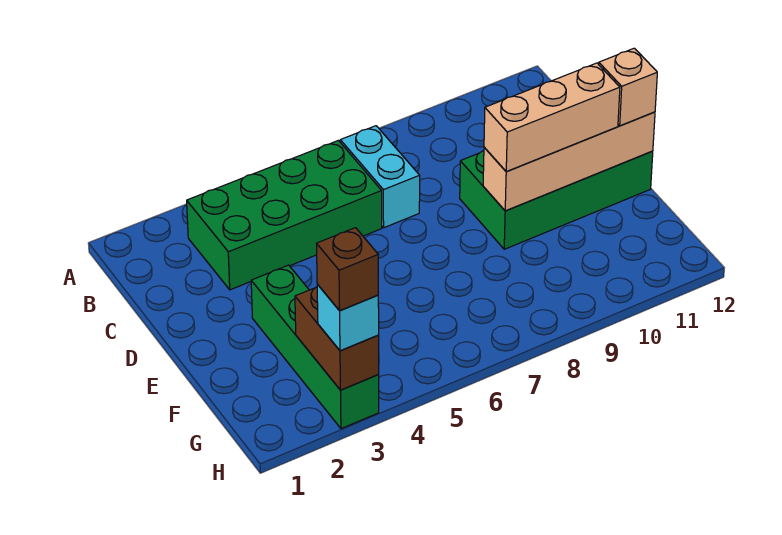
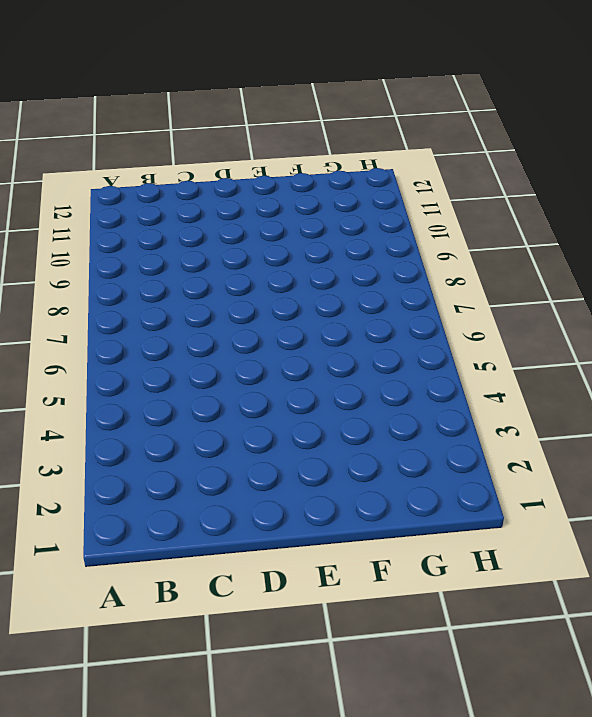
none -> green 2x4 brick [187,140,382,290]
none -> cyan 1x2 brick [340,126,420,228]

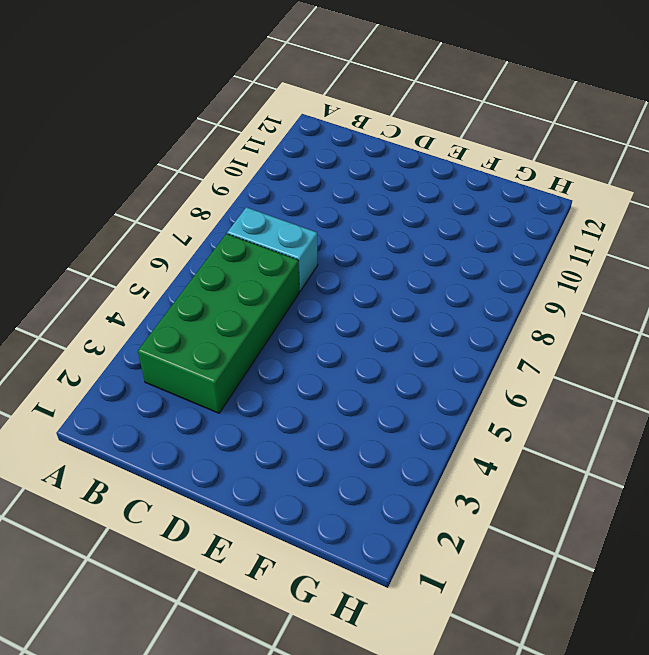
none -> green 2x4 brick [460,151,653,249]
none -> green 1x4 brick [251,265,379,429]

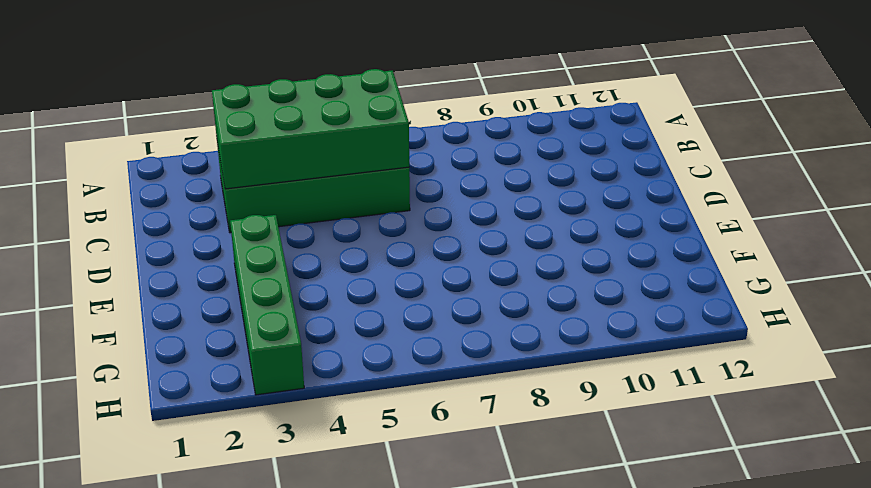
green 2x4 brick [212,69,409,189] -> green 2x4 brick moved to [460,151,653,249]
none -> cyan 1x2 brick [340,126,420,228]
none -> tan 1x4 brick [483,112,655,211]

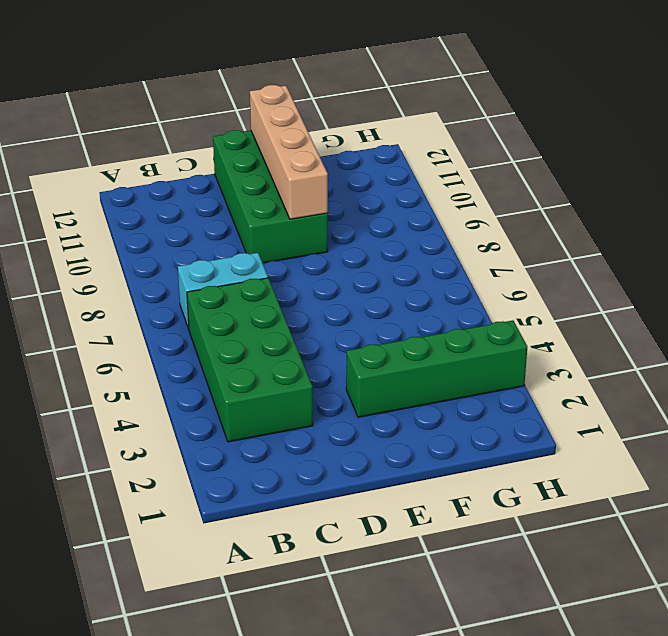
none -> brown 1x2 brick [295,287,379,390]
none -> tan 1x3 brick [484,63,620,171]

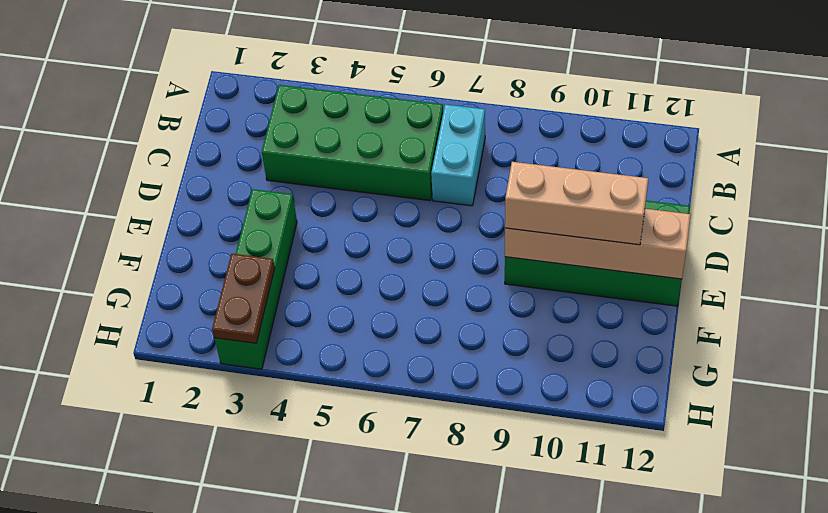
brown 1x2 plate [212,254,275,343] -> brown 1x2 brick [295,287,379,390]
none -> tan 1x1 brick [599,48,657,126]
none -> cyan 1x1 brick [317,284,379,351]

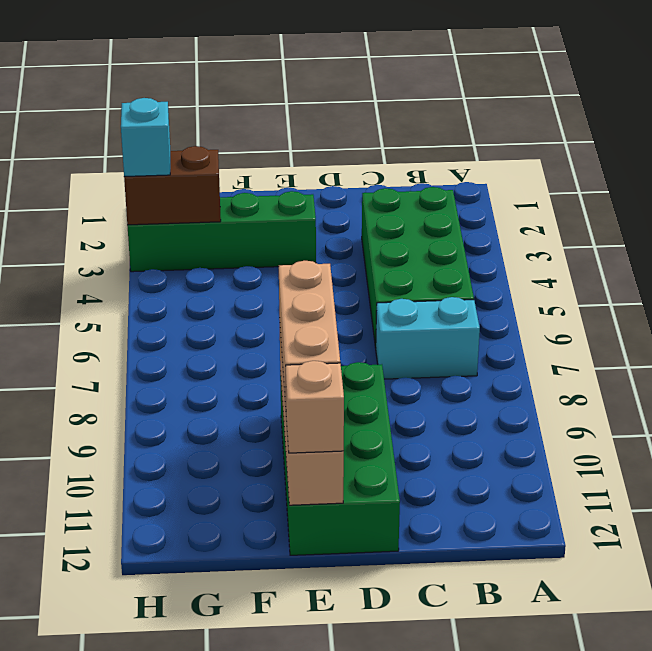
none -> brown 1x1 brick [317,228,378,311]

